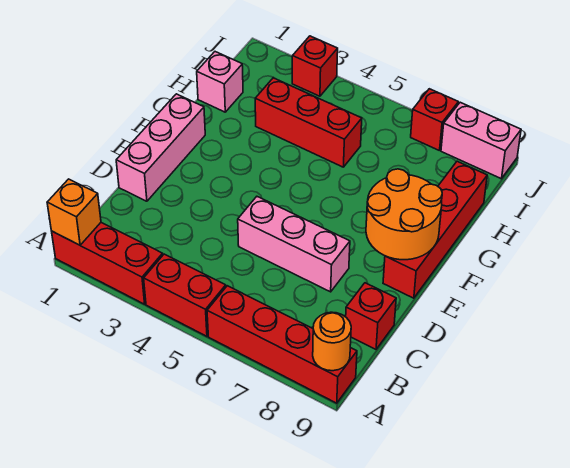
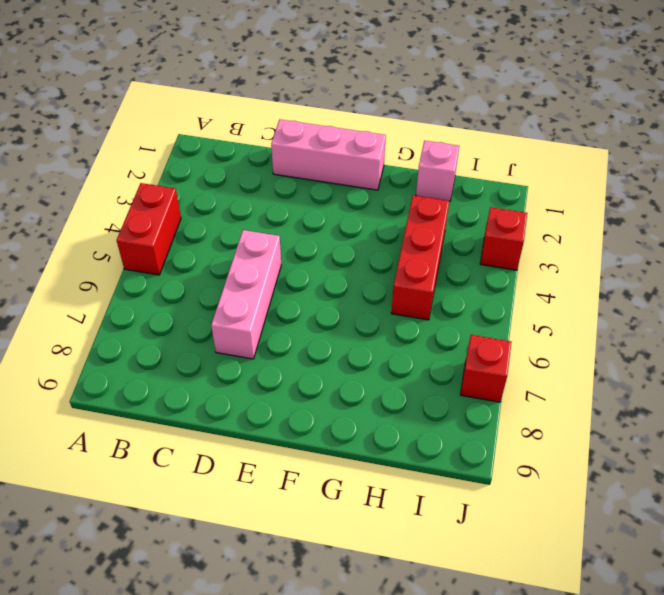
none -> red 1x3 brick [52,223,163,304]
none -> red 1x4 brick [207,286,357,403]
none -> red 1x1 brick [346,283,396,349]

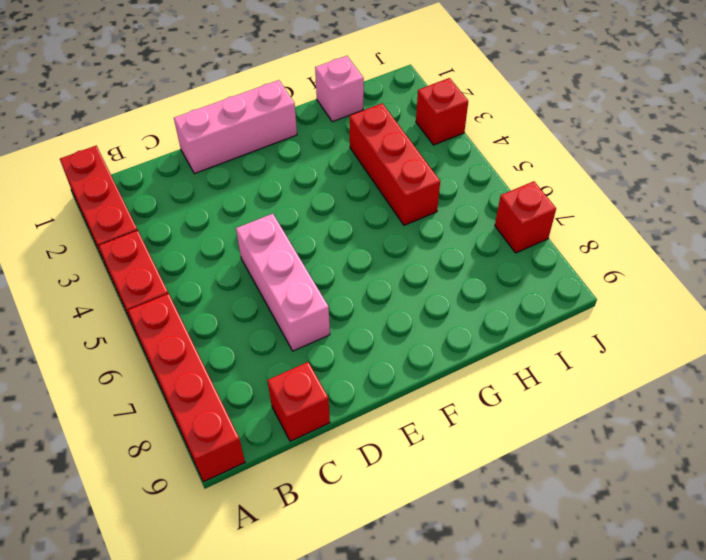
none -> red 1x4 brick [383,161,487,298]
none -> pink 1x2 brick [441,102,521,179]
none -> orange 1x1 brick [47,179,101,245]

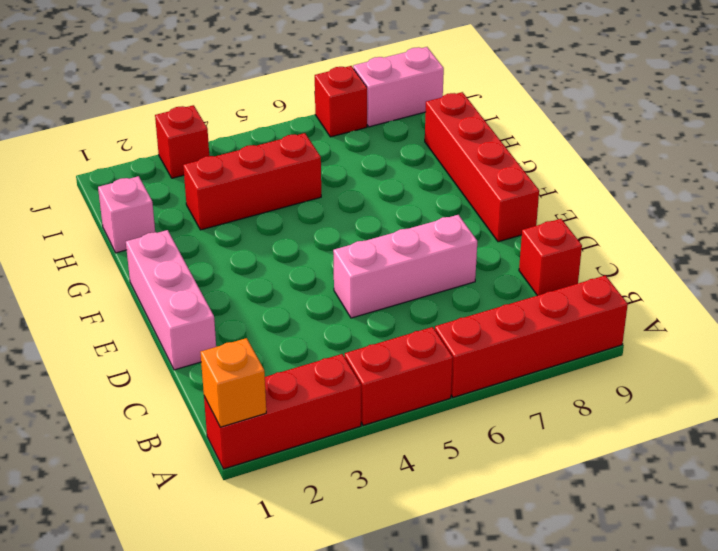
none -> orange 1x1 round brick [313,312,351,371]
none -> orange 2x2 round brick [366,169,442,260]

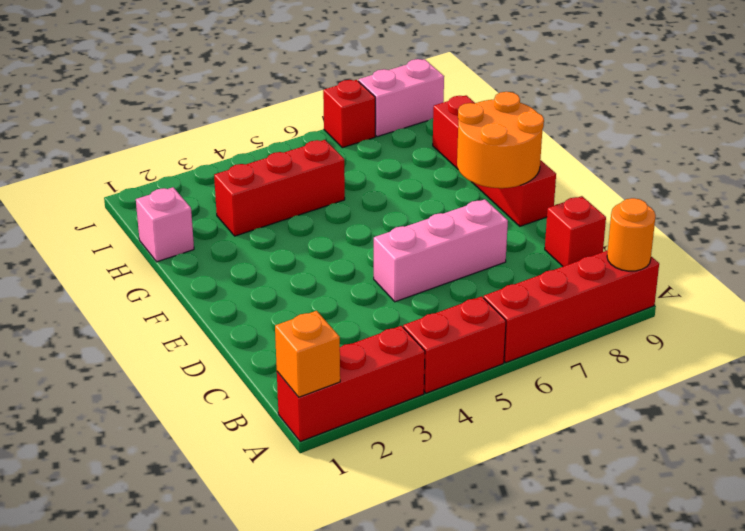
none -> pink 1x3 brick [116,94,205,201]
none -> red 1x1 brick [292,36,338,96]

